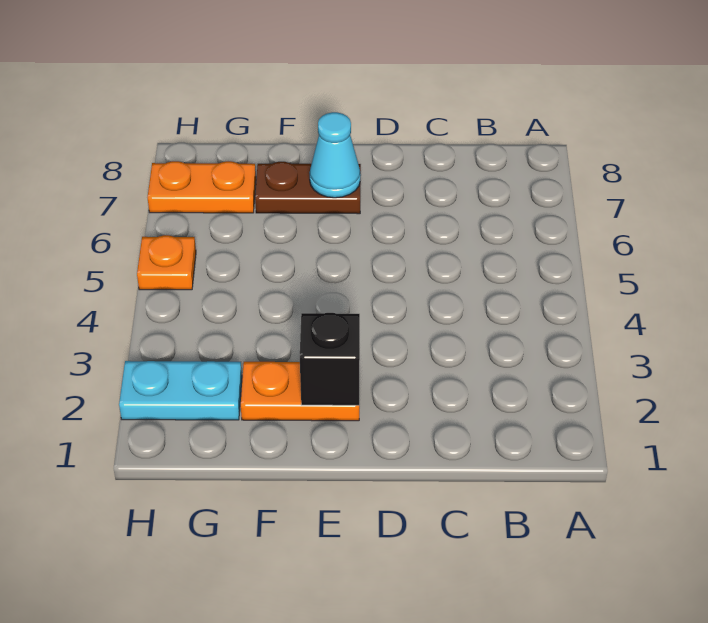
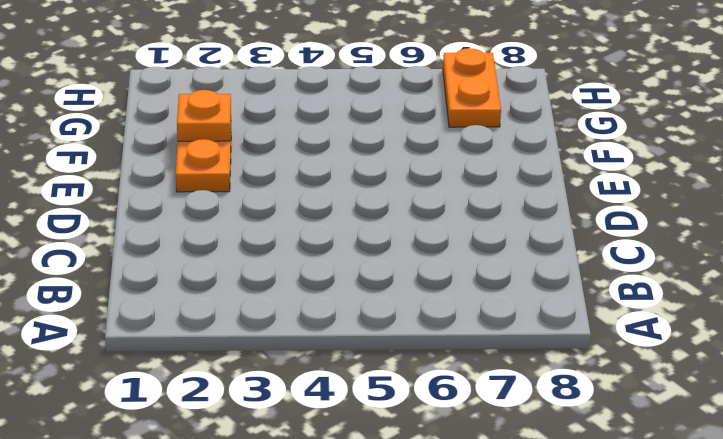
orange 1x1 plate [177,90,231,141] -> orange 1x1 plate moved to [137,235,196,290]
none -> brown 1x2 plate [255,162,361,214]
none -> cyan 1x2 plate [119,361,242,420]

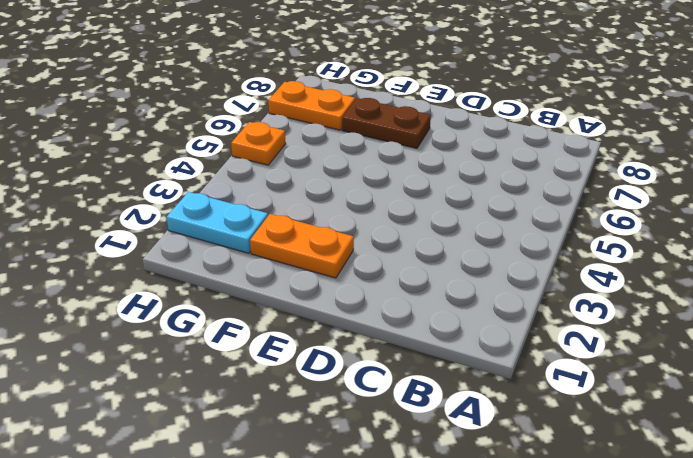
none -> black 1x1 brick [300,313,360,405]
none -> cyan 1x1 cone [310,112,360,198]

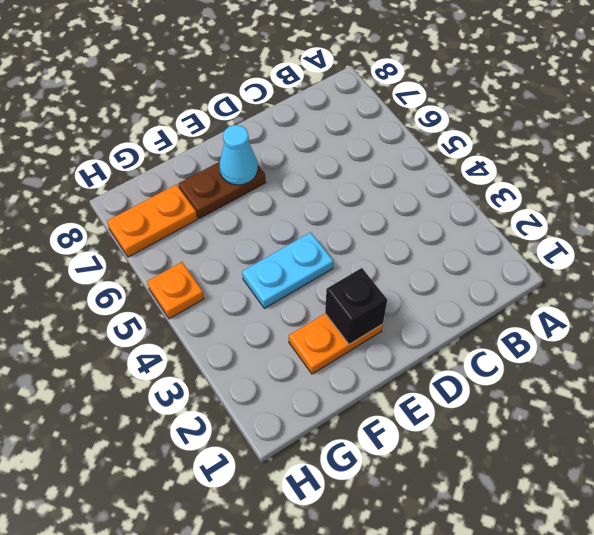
cyan 1x2 plate [242,232,333,308] -> cyan 1x2 plate moved to [119,361,242,420]

